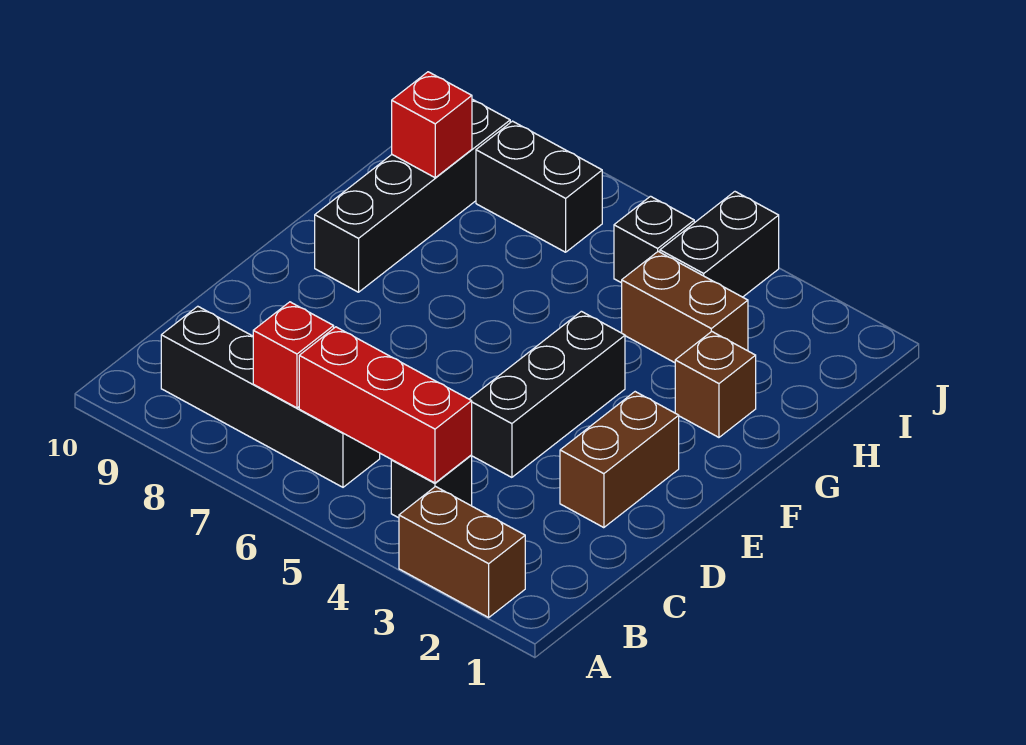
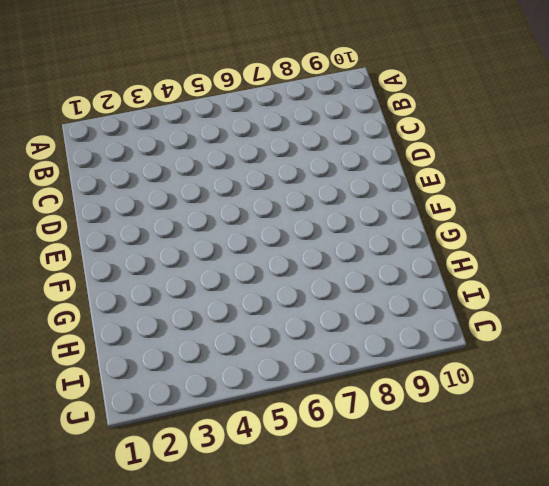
none -> brown 1x2 brick [399,487,525,617]
none -> black 1x1 brick [391,455,472,518]
none -> black 1x4 brick [161,306,380,487]

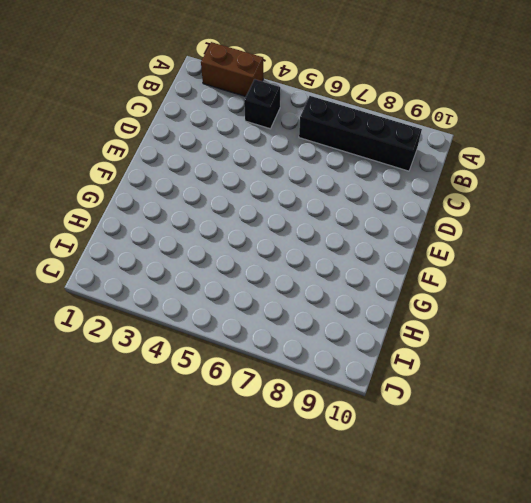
none -> brown 1x2 brick [560,392,679,528]
none -> black 1x3 brick [469,311,625,477]
none -> black 1x4 brick [315,99,510,292]

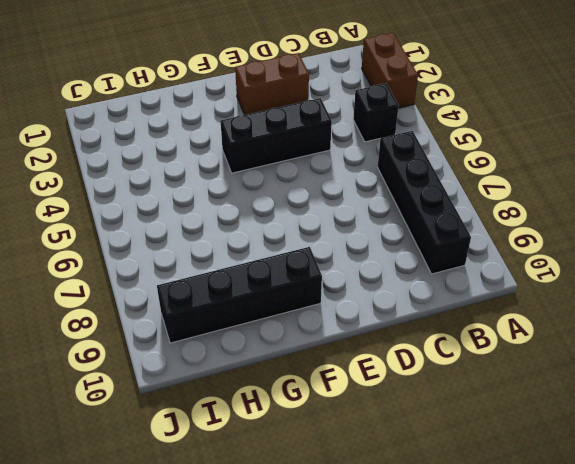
none -> brown 1x1 brick [675,331,756,437]
none -> brown 1x2 brick [622,251,748,363]
none -> black 1x2 brick [660,192,779,297]

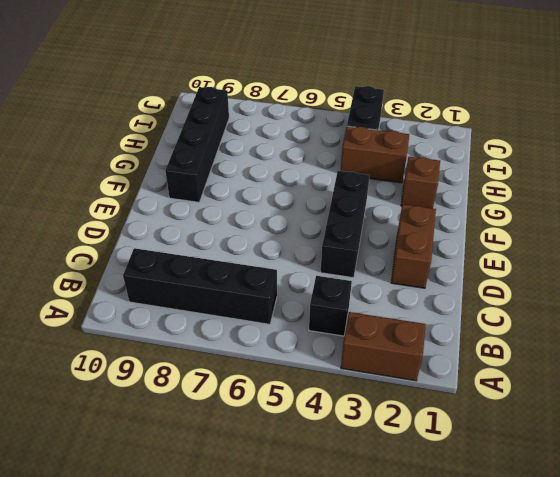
none -> black 1x1 brick [614,196,694,283]
none -> black 1x2 brick [476,121,602,252]
none -> red 1x3 brick [299,327,472,483]

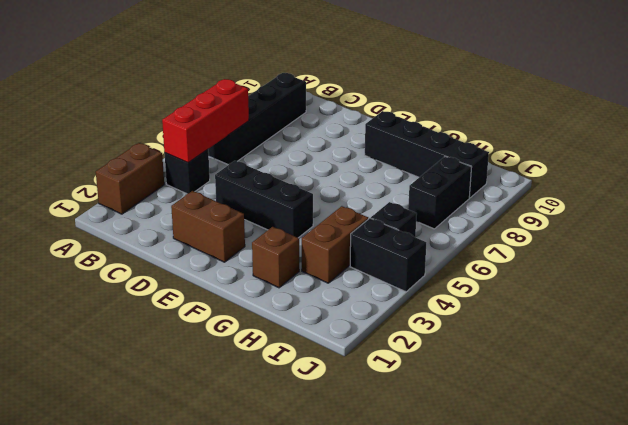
none -> red 1x1 brick [253,302,334,408]
none -> red 1x1 brick [392,72,472,178]

